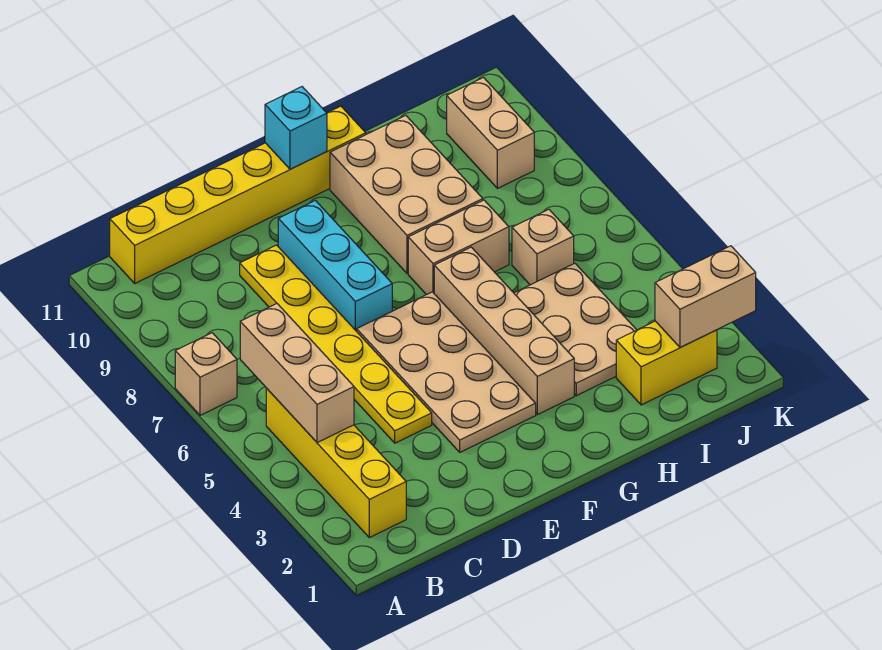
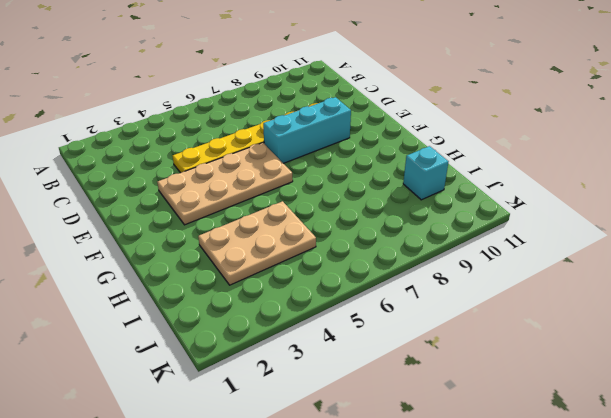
cyan 1x1 brick [403,146,448,200] -> cyan 1x1 brick moved to [265,87,327,169]
none -> tan 1x1 brick [175,333,237,415]
none -> yellow 1x4 brick [266,388,406,538]
none -> yellow 1x6 brick [110,106,366,283]

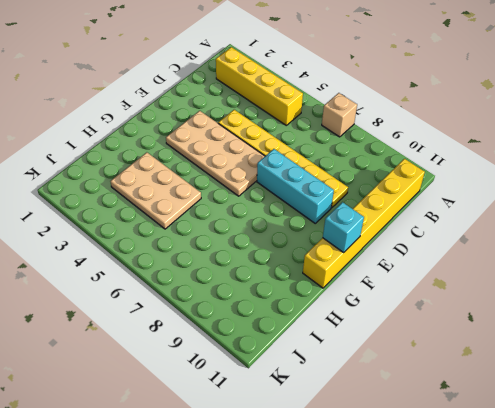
none -> tan 1x4 brick [434,247,574,415]
none -> tan 1x2 brick [408,200,509,295]
none -> tan 2x3 brick [330,115,483,273]

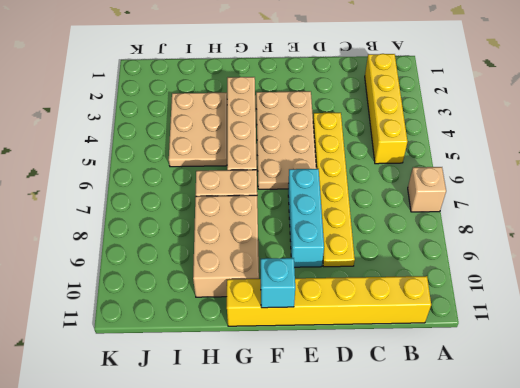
none -> yellow 1x2 brick [616,321,717,405]
none -> tan 1x1 brick [512,209,574,285]
none -> tan 1x2 brick [447,78,534,188]

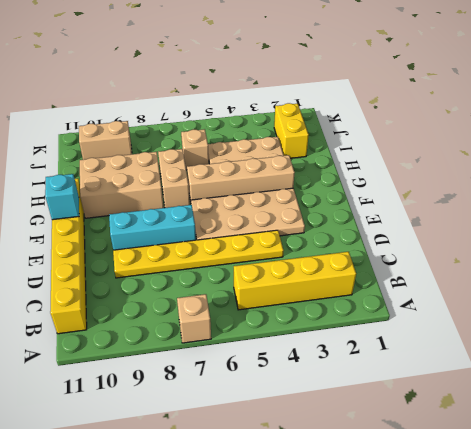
none -> tan 1x3 brick [240,304,354,443]
none -> tan 1x2 brick [655,246,756,348]

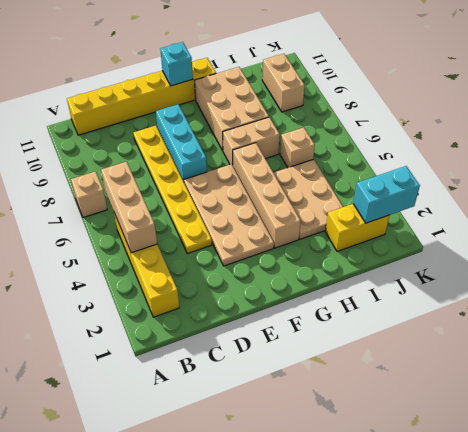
cyan 1x2 brick [353,166,420,223] -> tan 1x2 brick [655,246,756,348]

